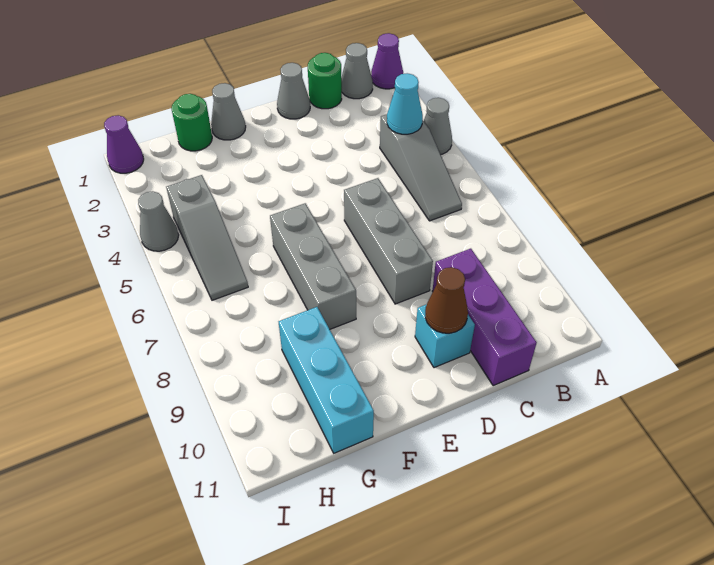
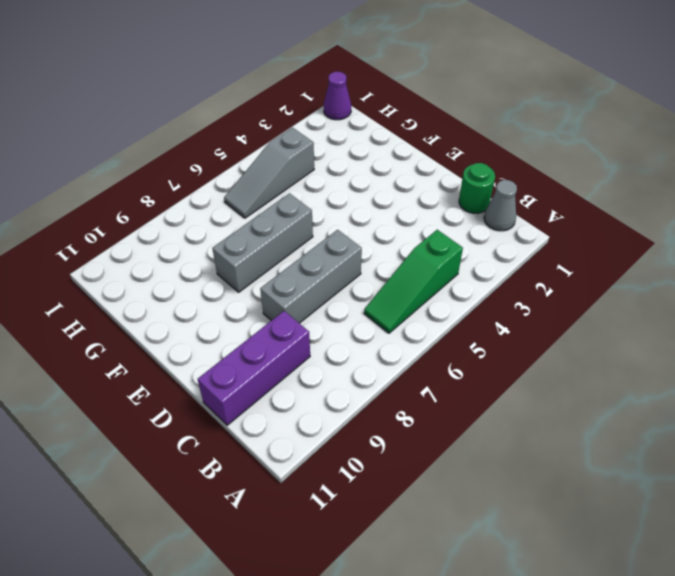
green 1x3 slope [364,230,463,333] -> grey 1x3 slope [380,114,462,221]
none -> purple 1x1 cone [371,33,403,89]
none -> grey 1x1 cone [424,98,452,155]
none -> grey 1x1 cone [277,63,310,119]

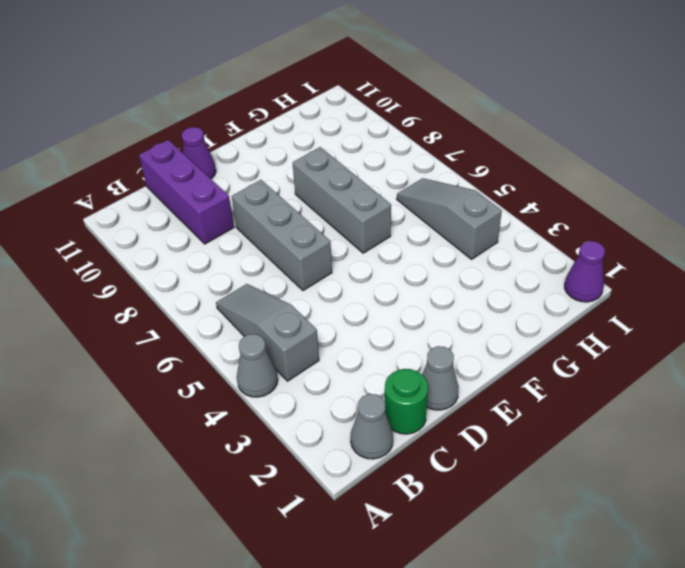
purple 1x1 cone [182,127,216,179] -> purple 1x1 cone moved to [371,33,403,89]
none -> cyan 1x1 brick [415,304,475,368]
none -> grey 1x1 cone [211,83,246,140]
none -> green 1x1 round brick [171,94,212,151]

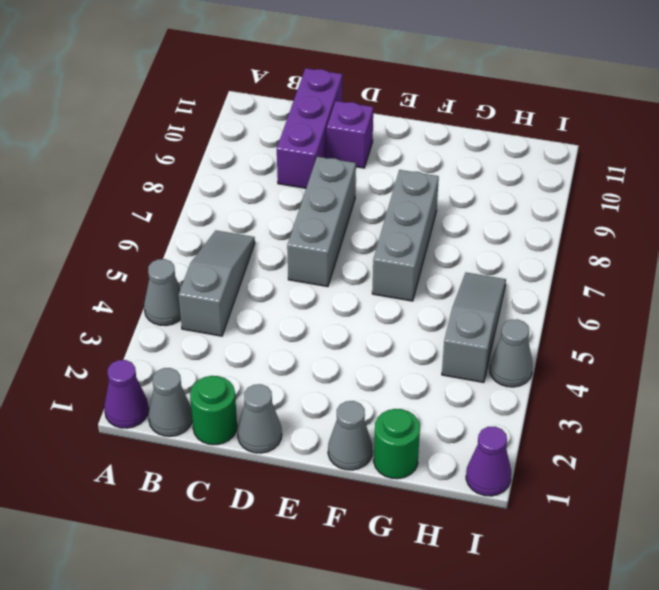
purple 1x1 brick [327,101,373,168] -> cyan 1x1 brick [415,304,475,368]
none -> cyan 1x3 brick [279,307,374,453]
none -> cyan 1x1 cone [387,73,423,134]
none -> brown 1x1 cone [425,267,468,333]

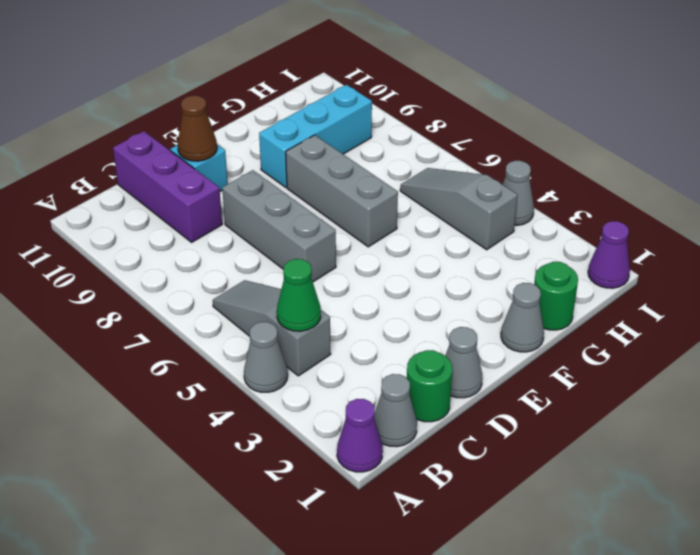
green 1x1 cone [277,259,321,331] -> cyan 1x1 cone [387,73,423,134]
cyan 1x3 brick [259,85,372,187] -> cyan 1x3 brick turned to [279,307,374,453]

